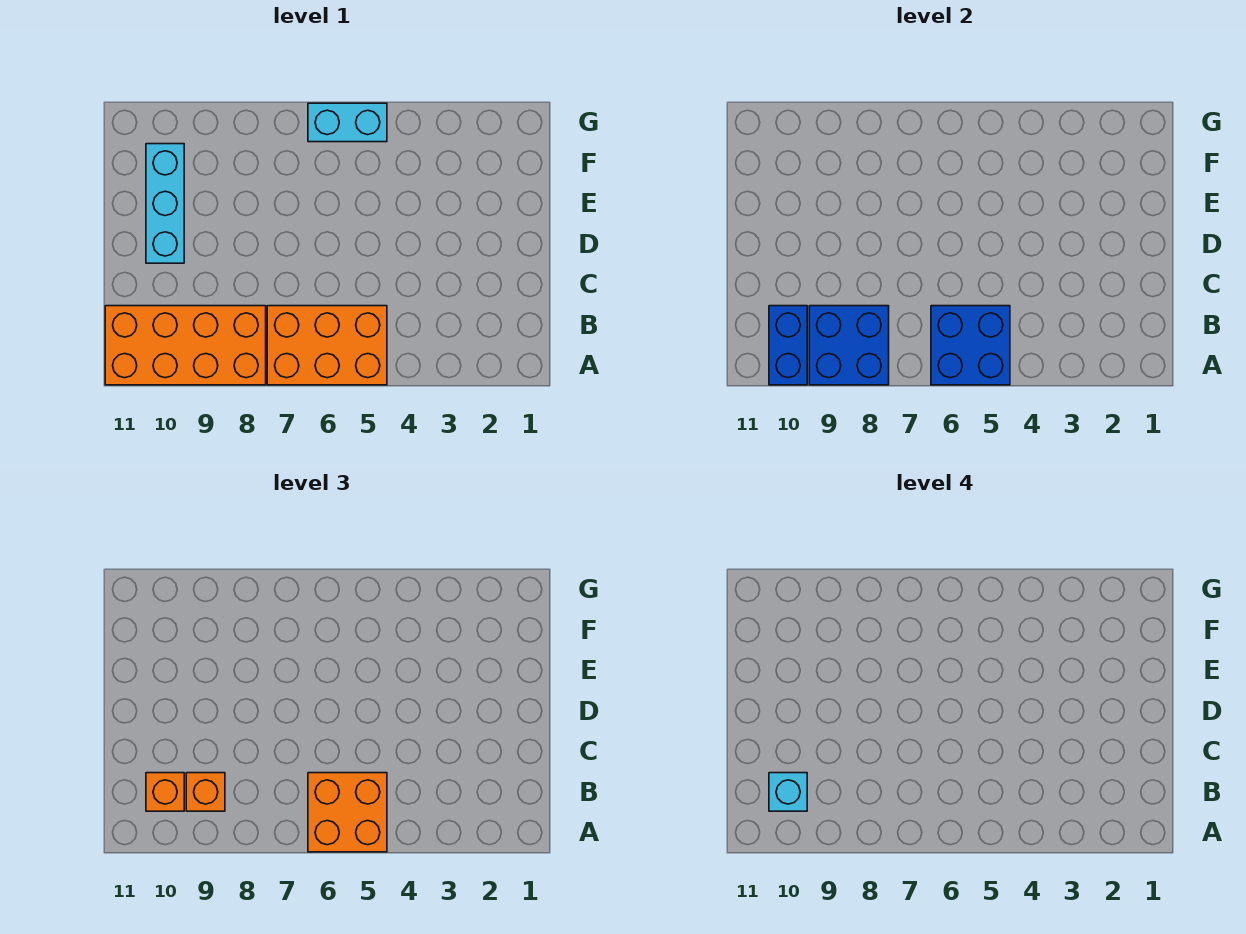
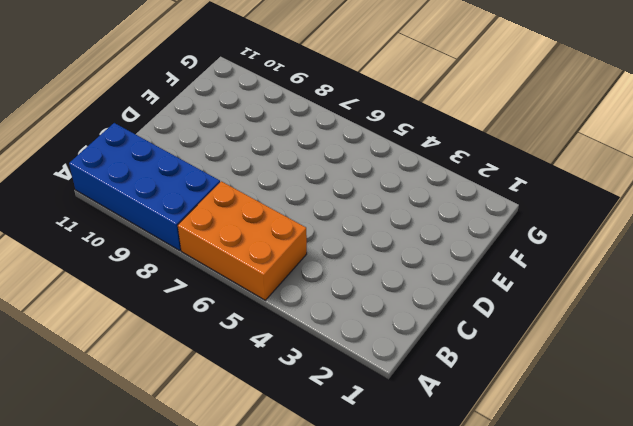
blue 2x4 brick [69,123,220,251] -> orange 2x4 brick [105,306,266,385]
none -> cyan 1x3 brick [146,144,184,263]
none -> cyan 1x2 brick [308,103,387,142]

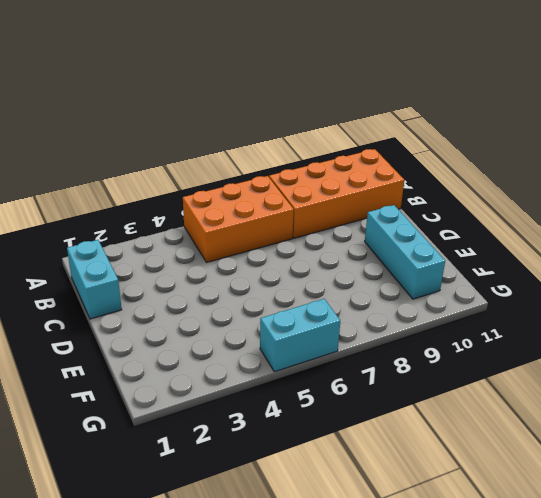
cyan 1x2 brick [67,240,122,319] -> none
none -> blue 2x2 brick [931,306,1010,385]
none -> blue 2x2 brick [809,306,889,385]

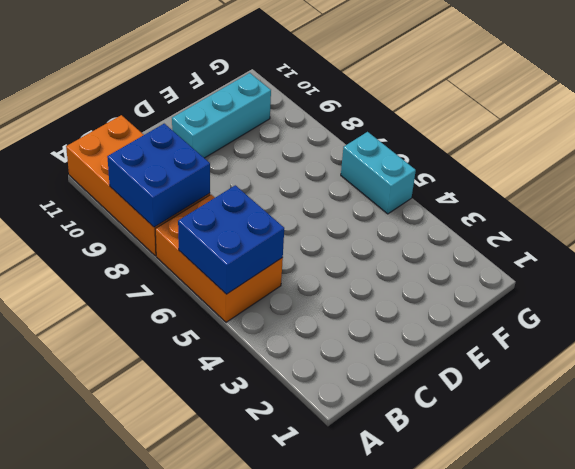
none -> blue 1x2 brick [769,306,807,385]
none -> orange 2x2 brick [308,773,387,852]

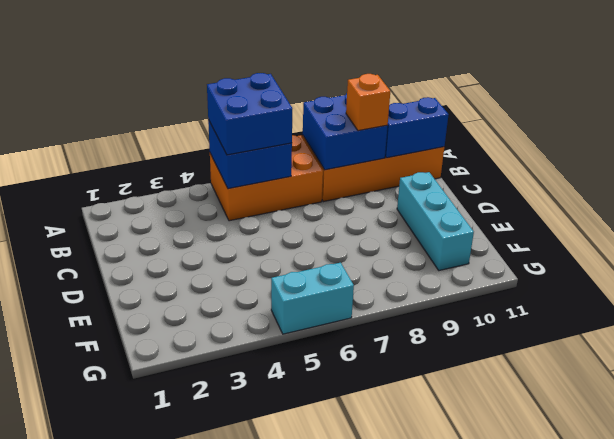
blue 2x2 brick [207,73,292,155] -> orange 2x2 brick [308,773,387,852]
blue 1x2 brick [385,97,449,158] -> blue 1x2 brick turned to [769,306,807,385]
none -> orange 1x1 brick [146,773,184,811]
none -> cyan 1x1 brick [769,773,807,811]

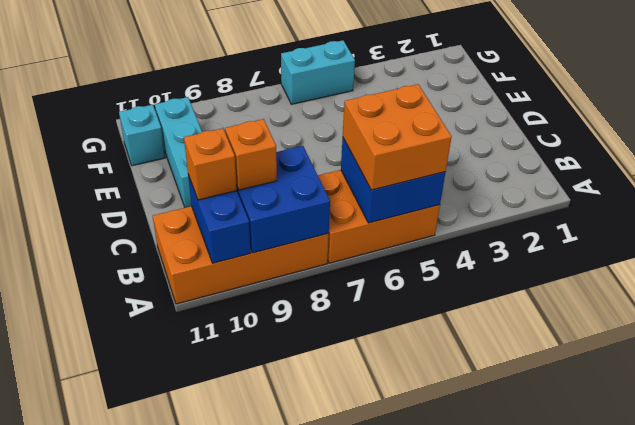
cyan 1x1 brick [119,105,165,166] -> cyan 1x1 brick moved to [769,773,807,811]

